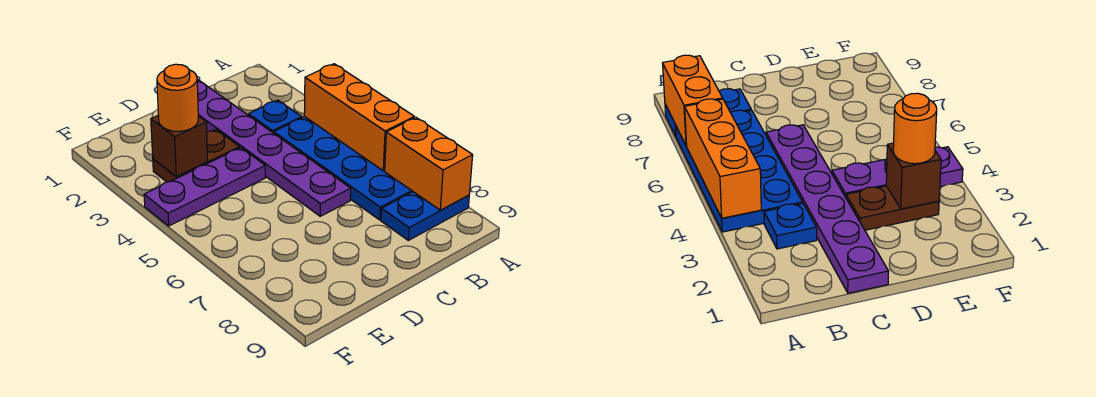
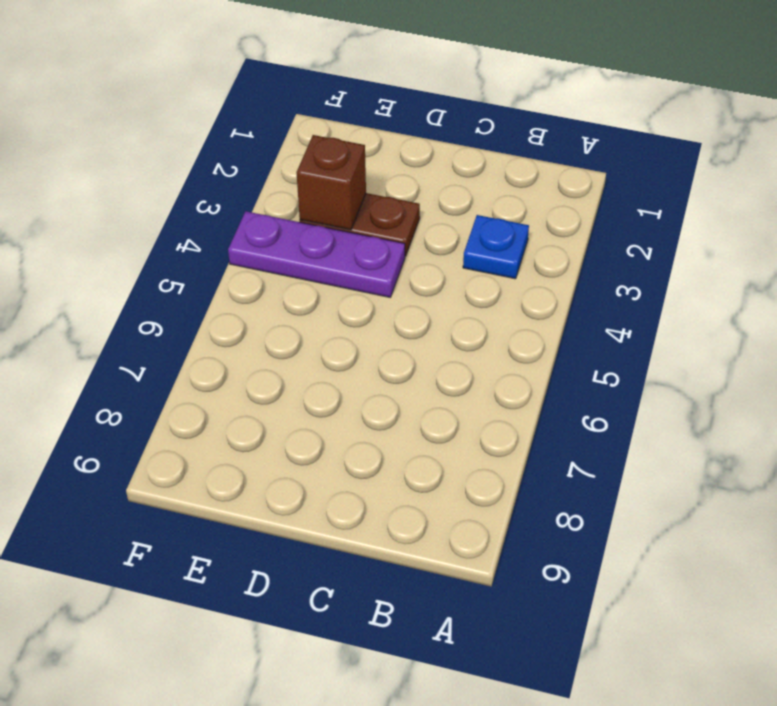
none -> blue 2x4 plate [274,117,413,220]
none -> blue 1x2 plate [381,192,469,240]

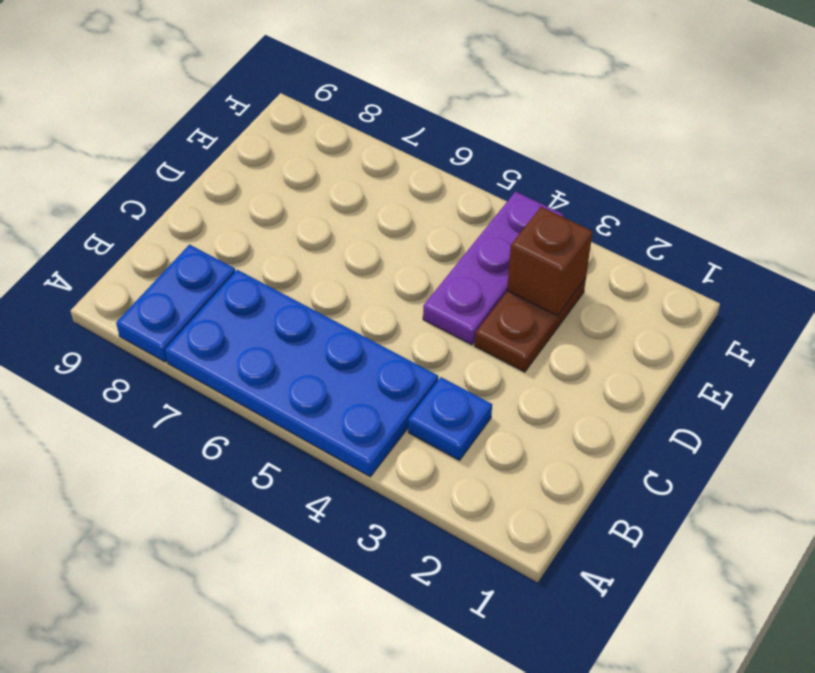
none -> purple 1x6 plate [197,80,351,216]
none -> orange 1x3 brick [304,64,414,171]

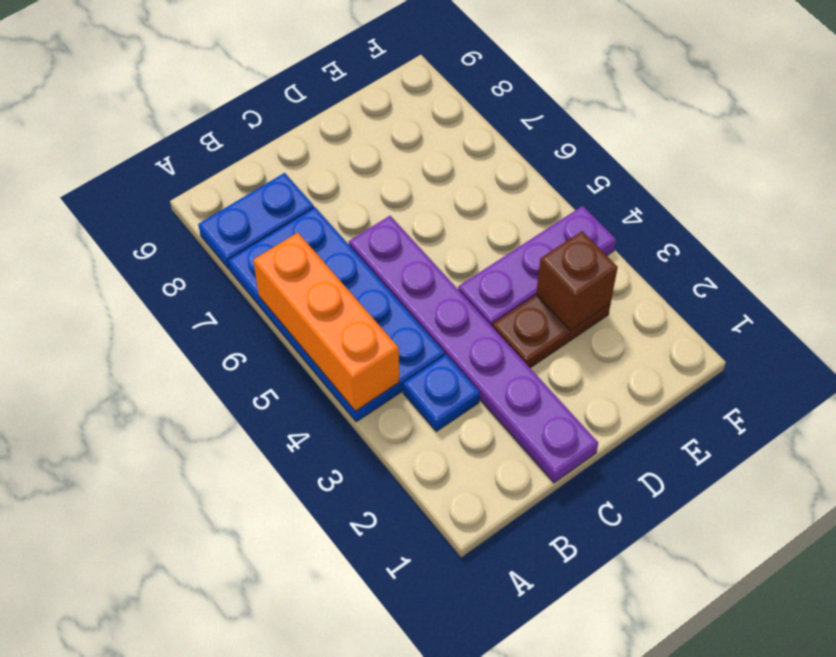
none -> orange 1x2 brick [385,117,473,210]
none -> orange 1x1 round brick [157,64,198,131]

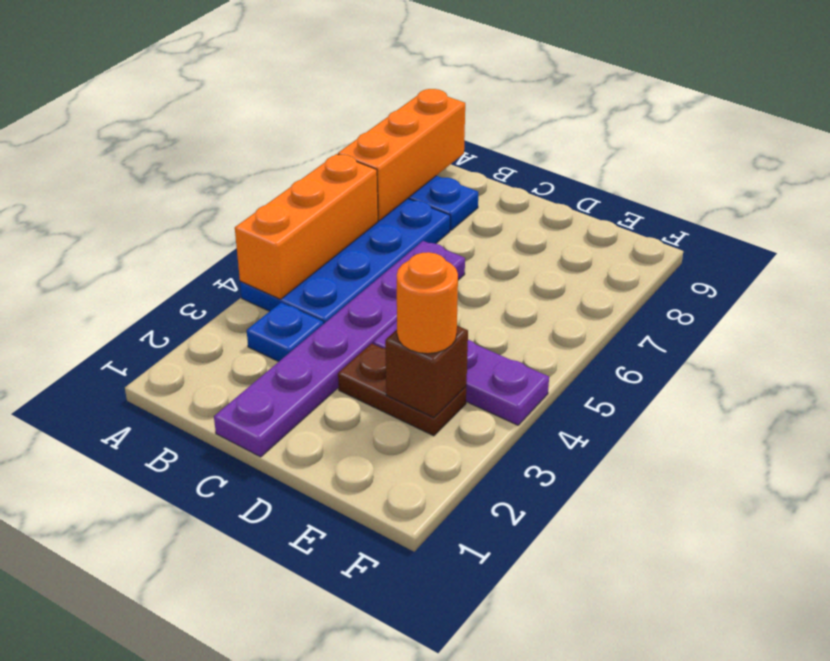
orange 1x3 brick [338,89,465,221] -> orange 1x2 brick [385,117,473,210]

